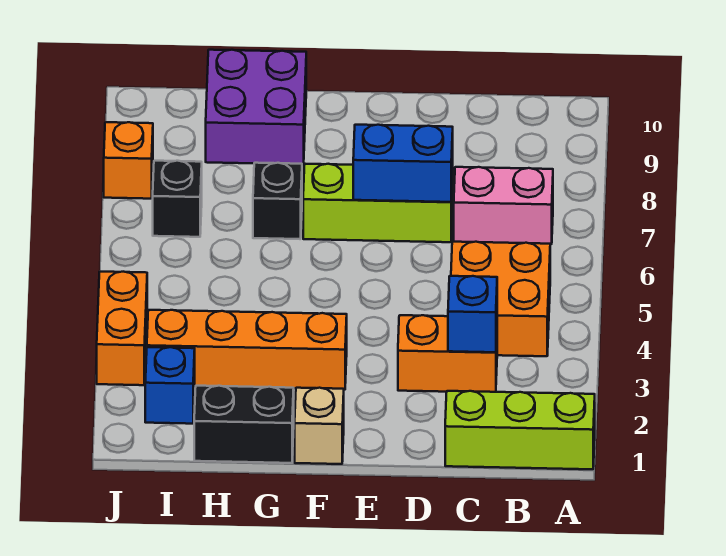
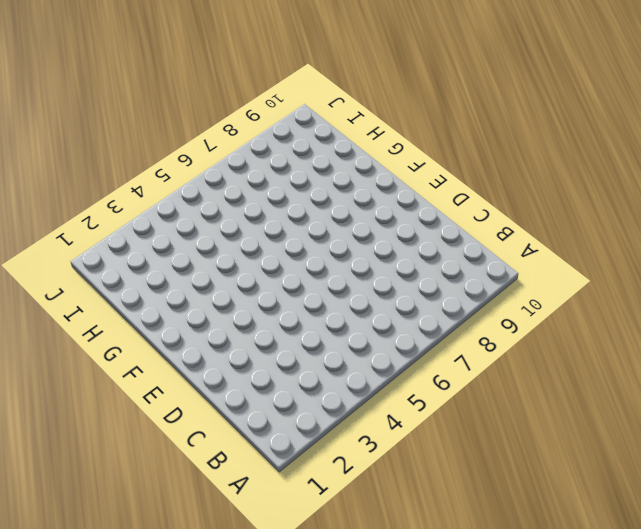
none -> lime 1x3 brick [445,391,595,469]
none -> orange 2x2 brick [451,242,550,356]
none -> pink 1x2 brick [454,167,553,244]

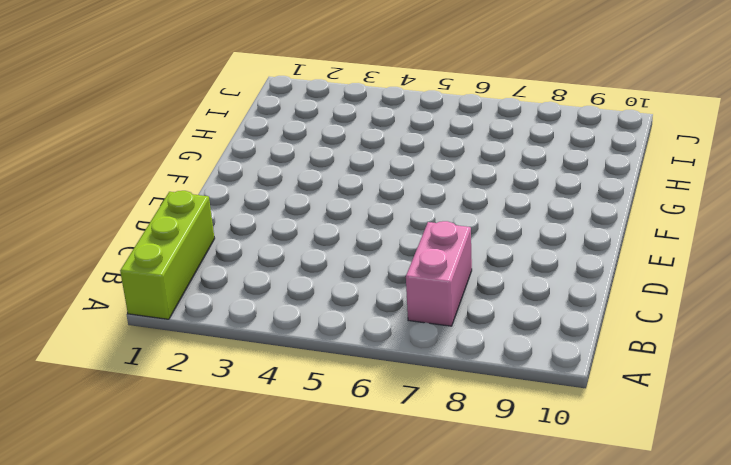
none -> orange 2x2 brick [451,242,550,356]
none -> orange 1x2 brick [398,315,497,392]
none -> lime 1x3 brick [303,164,453,242]

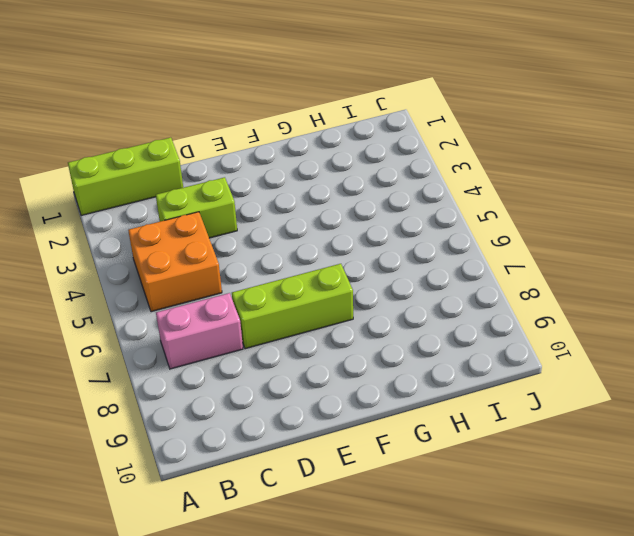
lime 1x2 brick [156,177,237,238] -> orange 1x2 brick [398,315,497,392]
none -> tan 1x1 brick [295,388,344,464]
none -> orange 1x4 brick [147,310,347,390]
none -> black 1x2 brick [194,386,294,463]

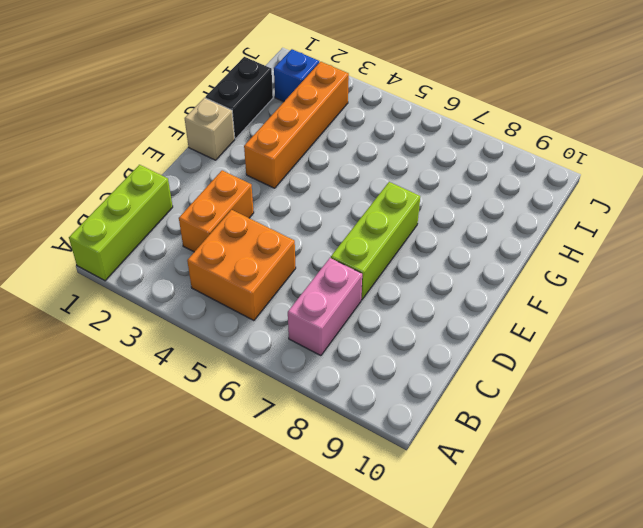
none -> black 1x1 brick [253,163,302,239]
none -> purple 2x2 brick [206,50,306,165]
none -> black 1x1 brick [153,161,202,237]

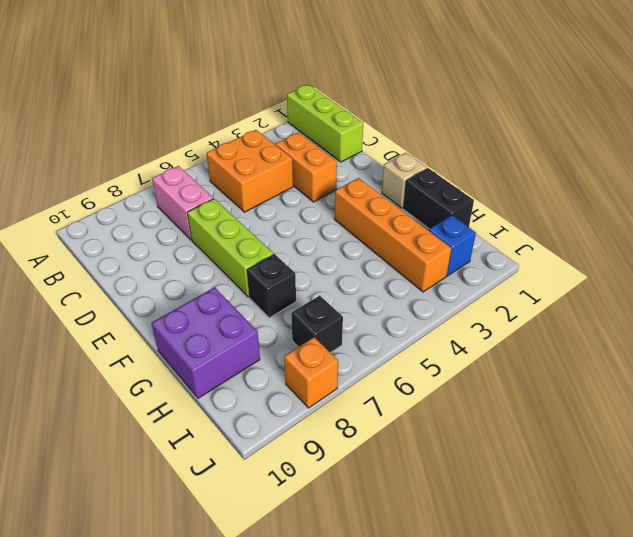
none -> orange 1x2 brick [97,272,147,385]
none -> blue 1x1 brick [448,276,497,352]
none -> blue 1x2 brick [353,125,453,202]

